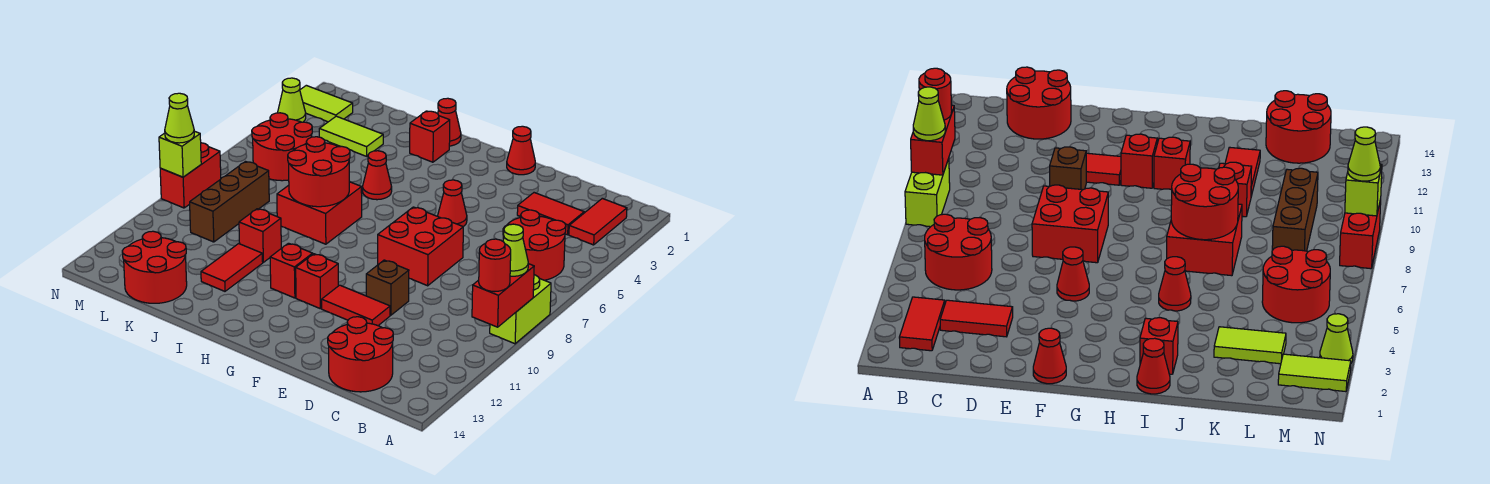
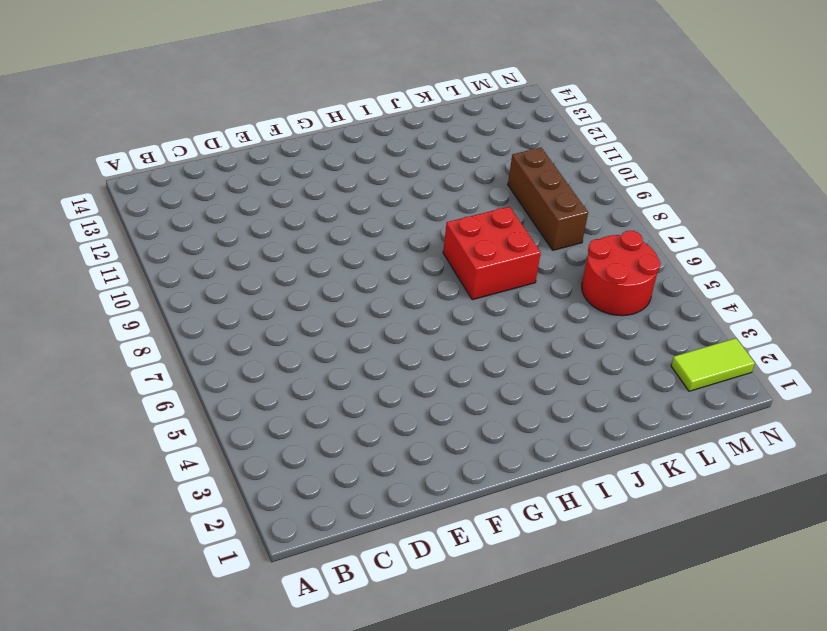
none -> lime 1x2 brick [490,275,551,344]
none -> red 1x2 tile [569,198,627,245]
none -> red 2x2 round brick [503,210,566,280]
none -> red 1x2 tile [517,193,584,235]

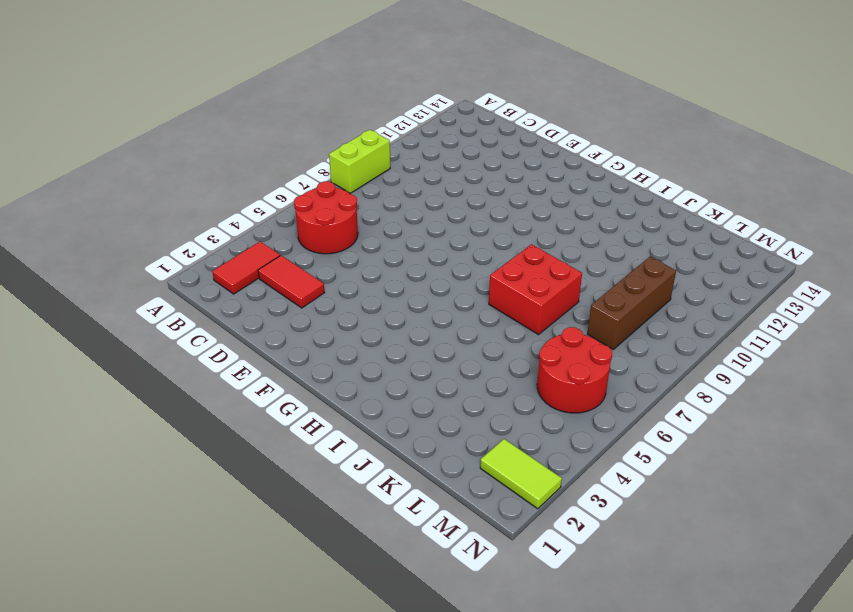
none -> red 2x2 round brick [328,317,393,392]
none -> red 2x2 brick [378,207,463,286]
none -> brown 1x1 brick [366,260,409,315]
none -> red 1x2 tile [322,285,390,326]

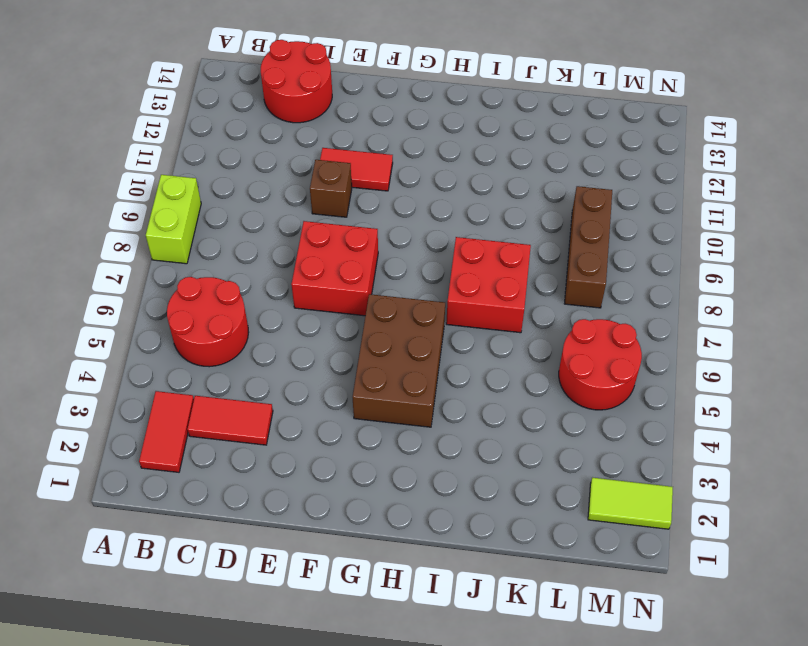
brown 2x3 brick [353,294,445,427] -> none
none -> red 1x1 cone [507,126,535,175]
none -> red 1x1 cone [438,180,467,226]
none -> red 1x1 brick [296,254,338,309]
none -> red 1x1 brick [270,243,313,298]

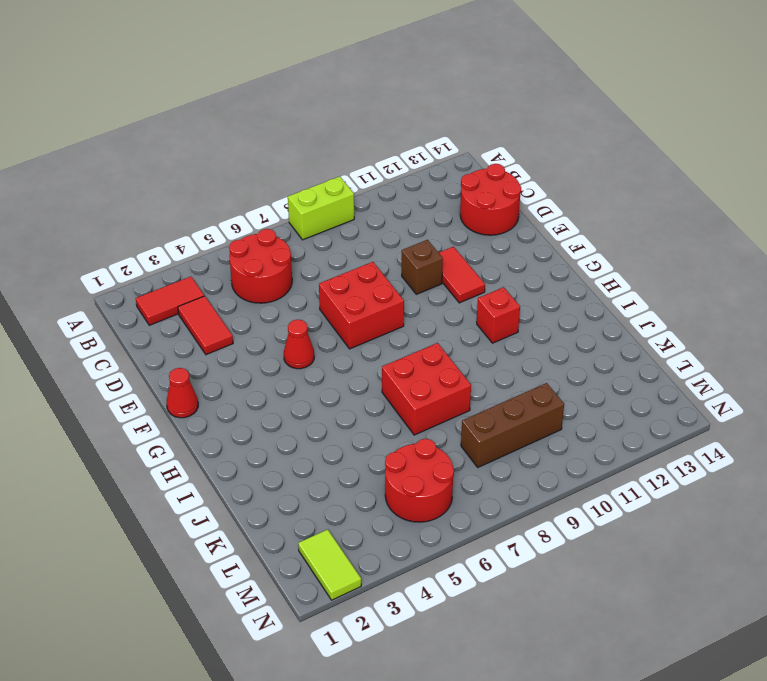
none -> red 1x1 brick [296,254,338,309]
none -> red 1x1 cone [438,98,461,146]
none -> red 1x1 brick [410,111,450,162]
none -> red 1x1 cone [363,151,392,200]

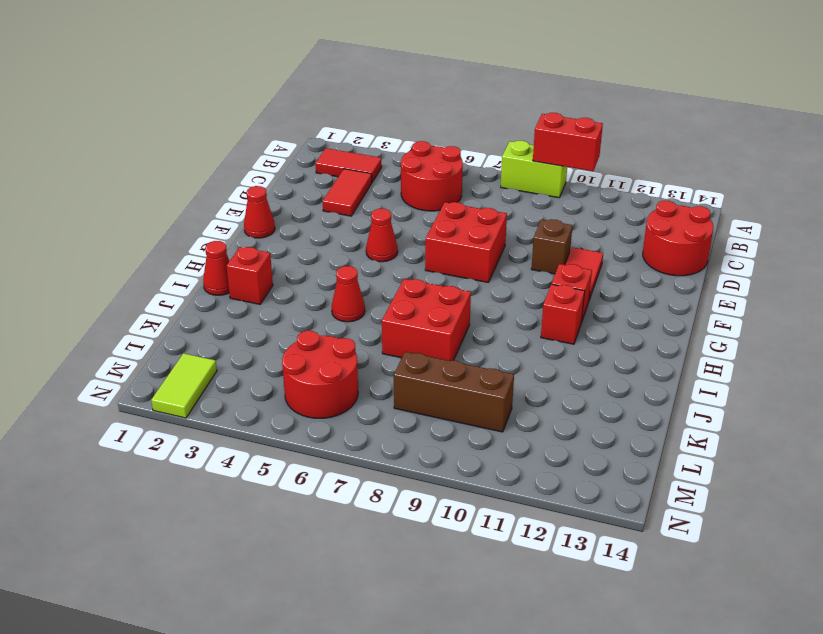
none -> red 1x1 brick [239,209,281,262]
none -> red 1x2 tile [201,244,263,291]
none -> lime 1x2 tile [319,116,383,156]
none -> red 2x2 round brick [122,231,187,303]

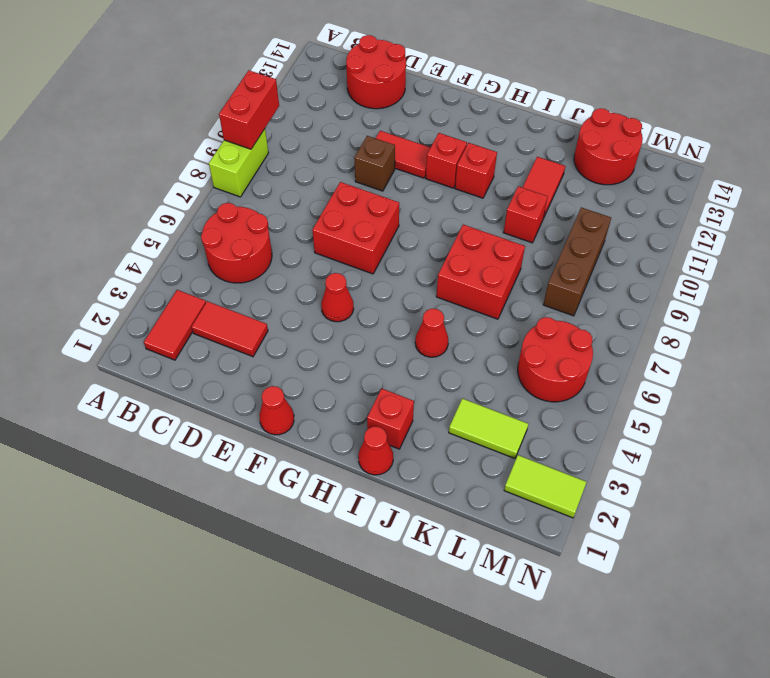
none -> lime 1x1 cone [278,78,306,122]
none -> red 1x2 brick [160,143,221,208]
none -> red 2x2 round brick [288,137,350,207]
none -> lime 1x1 brick [159,131,201,177]

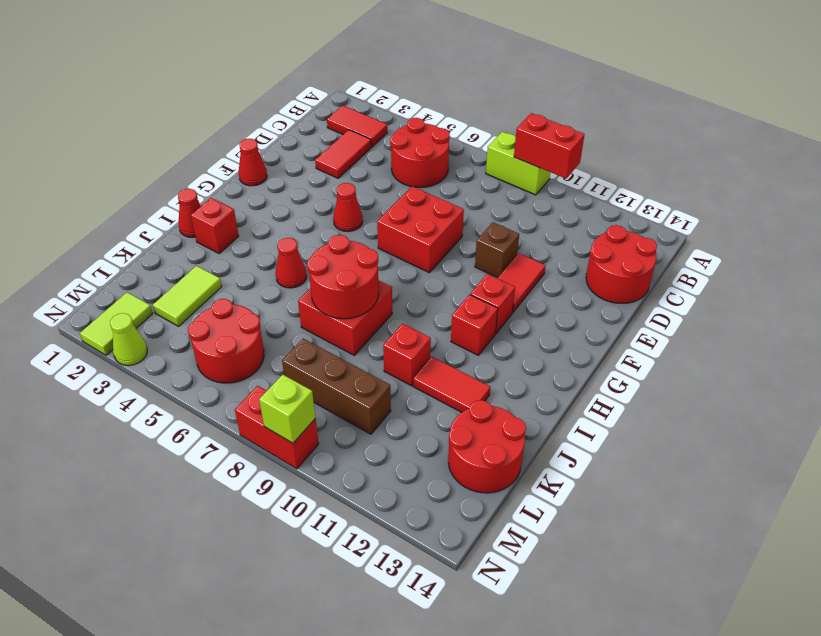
none -> lime 1x1 cone [503,224,528,276]
none -> red 1x1 round brick [479,239,511,292]
none -> lime 1x1 cone [165,93,194,143]

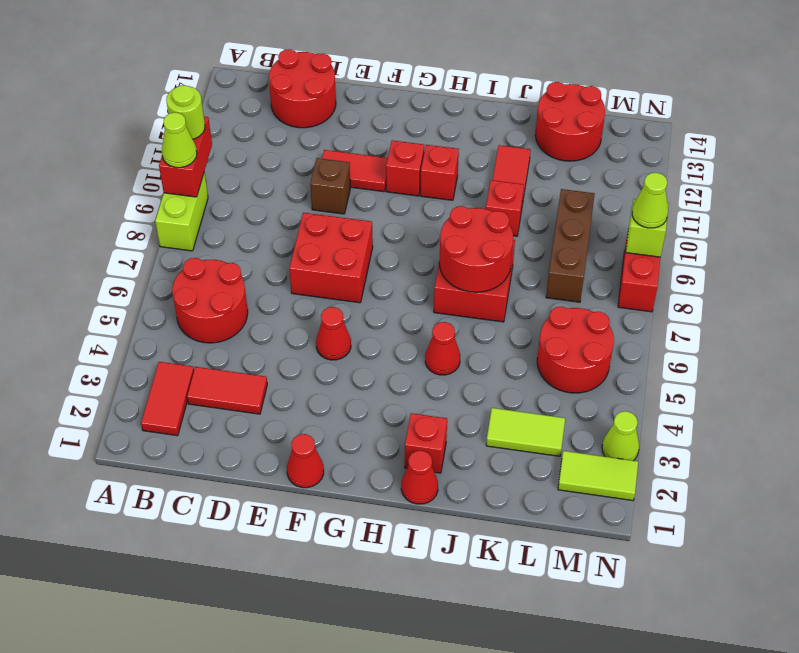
lime 1x1 round brick [166,85,205,139] -> red 1x1 round brick [479,239,511,292]

